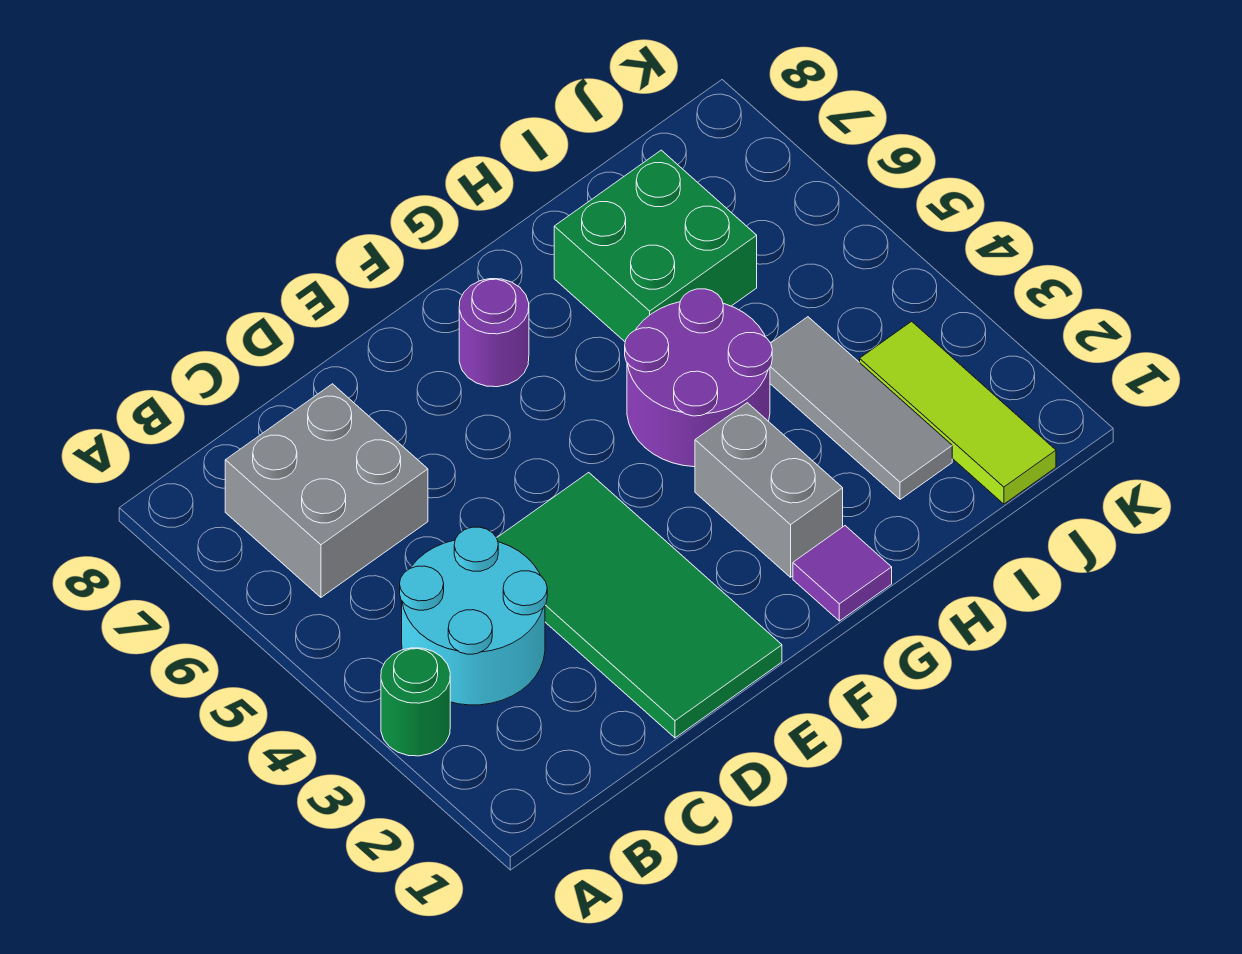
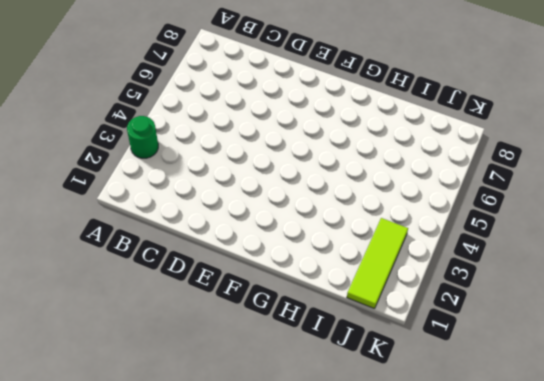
none -> cyan 2x2 round brick [400,527,547,705]
none -> grey 2x2 brick [225,384,428,597]

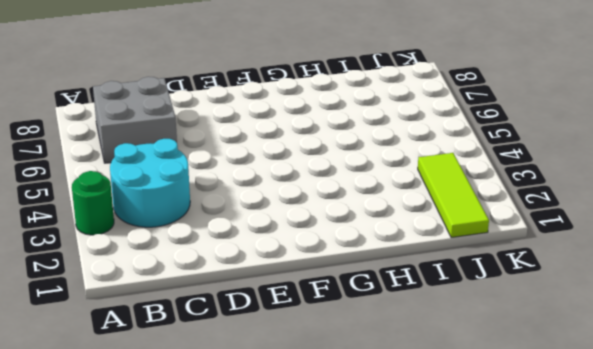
none -> green 2x4 tile [497,473,782,738]
none -> purple 1x1 round brick [459,279,529,387]

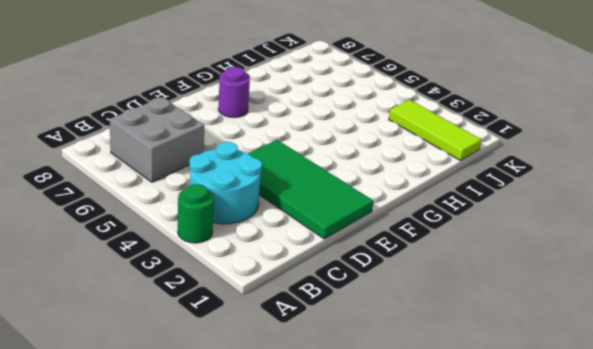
none -> purple 1x1 tile [793,526,892,621]
none -> grey 1x2 brick [695,403,843,577]

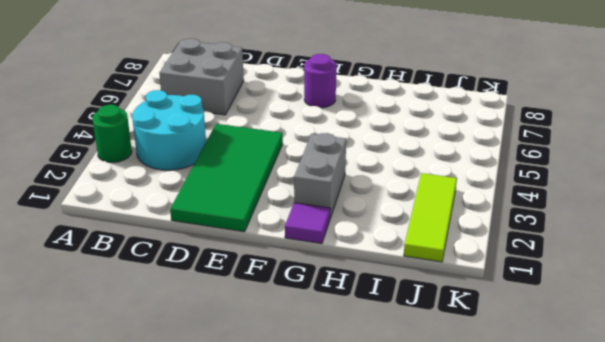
none -> purple 2x2 round brick [625,289,772,467]
none -> green 2x2 brick [554,150,757,342]

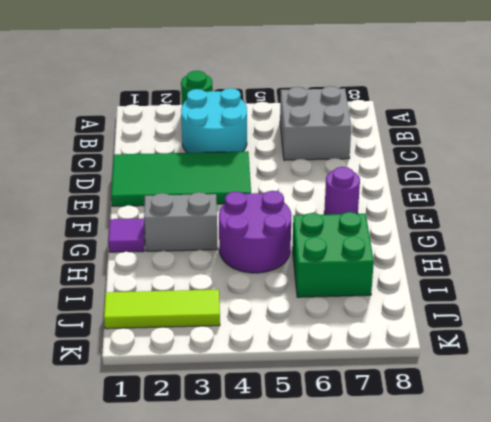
none -> grey 1x3 tile [770,317,952,499]

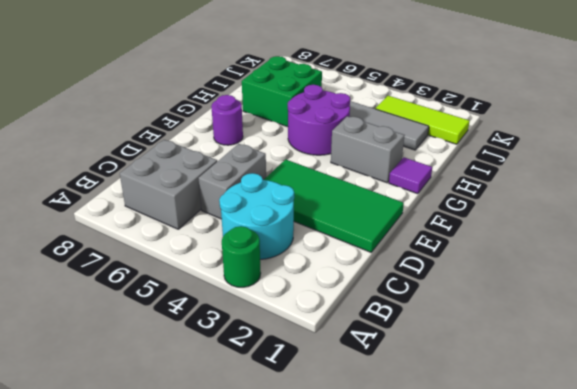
grey 1x2 brick [199,144,266,219] -> none

